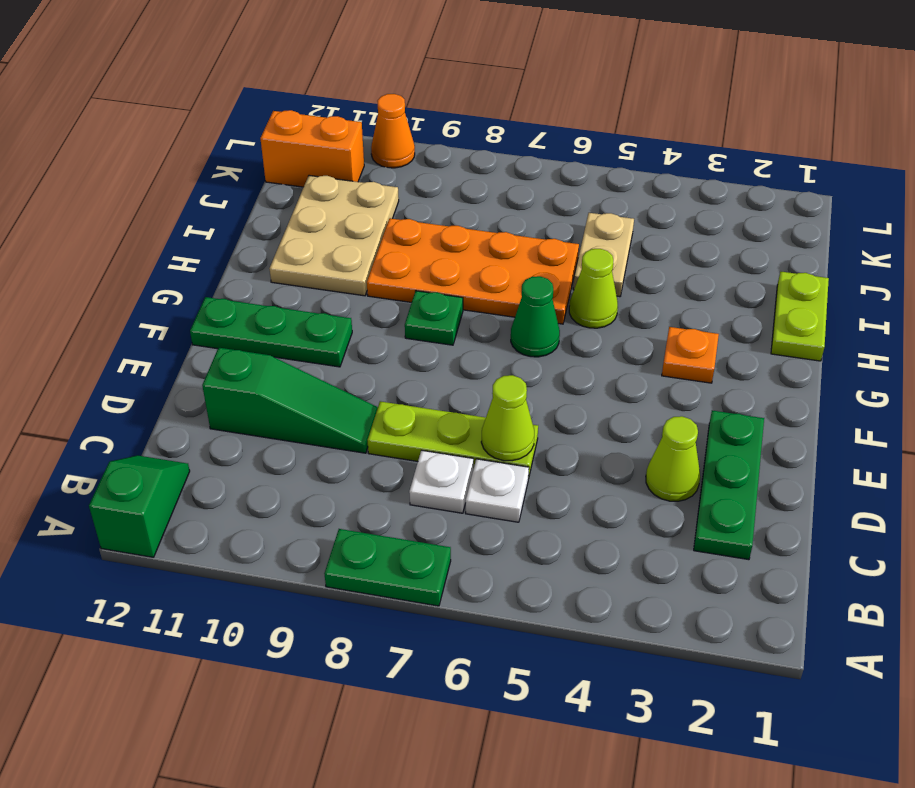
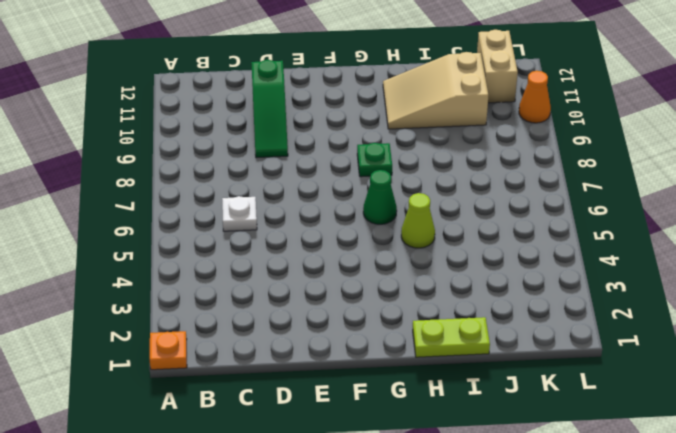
orange 1x1 plate [150,331,187,370] -> orange 1x1 plate moved to [662,327,719,383]
tan 2x3 slope [383,52,488,129] -> tan 2x3 plate [270,175,399,296]
tan 1x2 brick [477,30,518,103] -> orange 1x2 brick [260,110,364,187]
none -> green 1x2 plate [324,529,451,606]
none -> green 1x2 slope [89,455,190,557]
none -> green 1x3 plate [694,410,764,560]

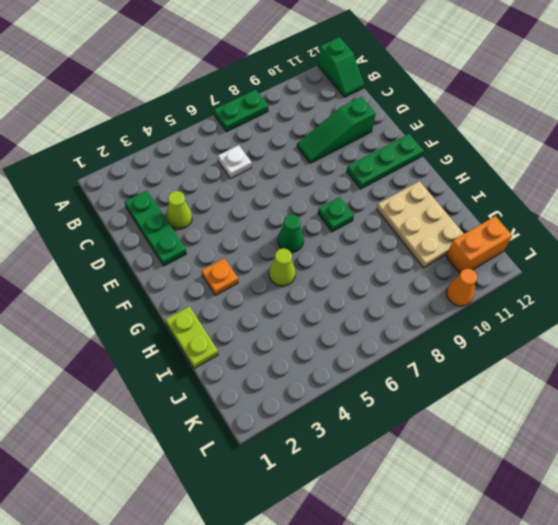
none -> white 1x1 plate [409,450,473,513]
none -> lime 1x3 plate [368,401,538,479]
none -> orange 2x4 plate [367,218,579,324]

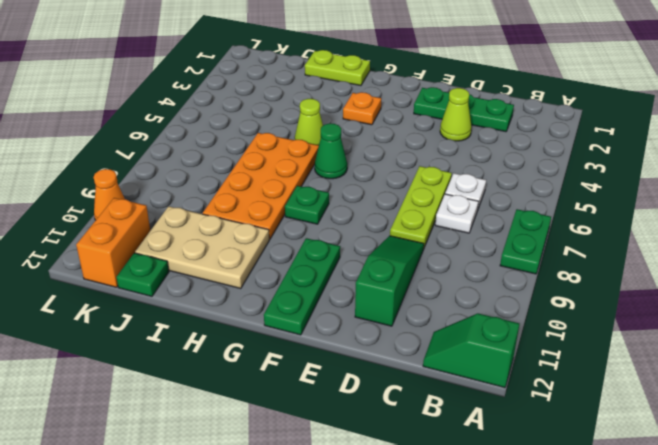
green 1x1 plate [116,253,169,296] -> none
none -> tan 1x2 plate [573,213,634,297]
none -> lime 1x1 cone [481,375,534,461]

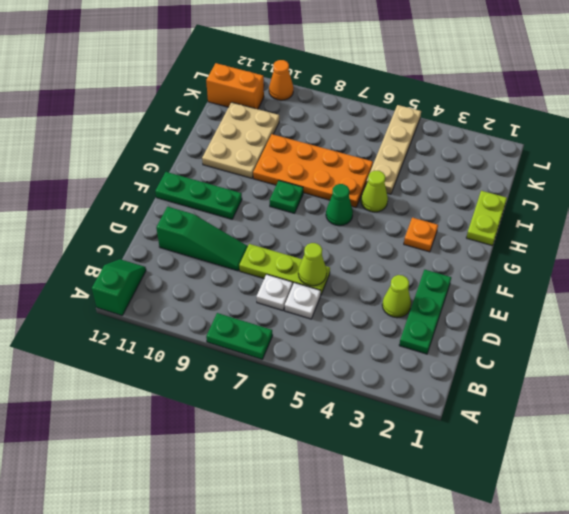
tan 1x4 plate [366,105,421,194] -> tan 1x2 plate [573,213,634,297]

